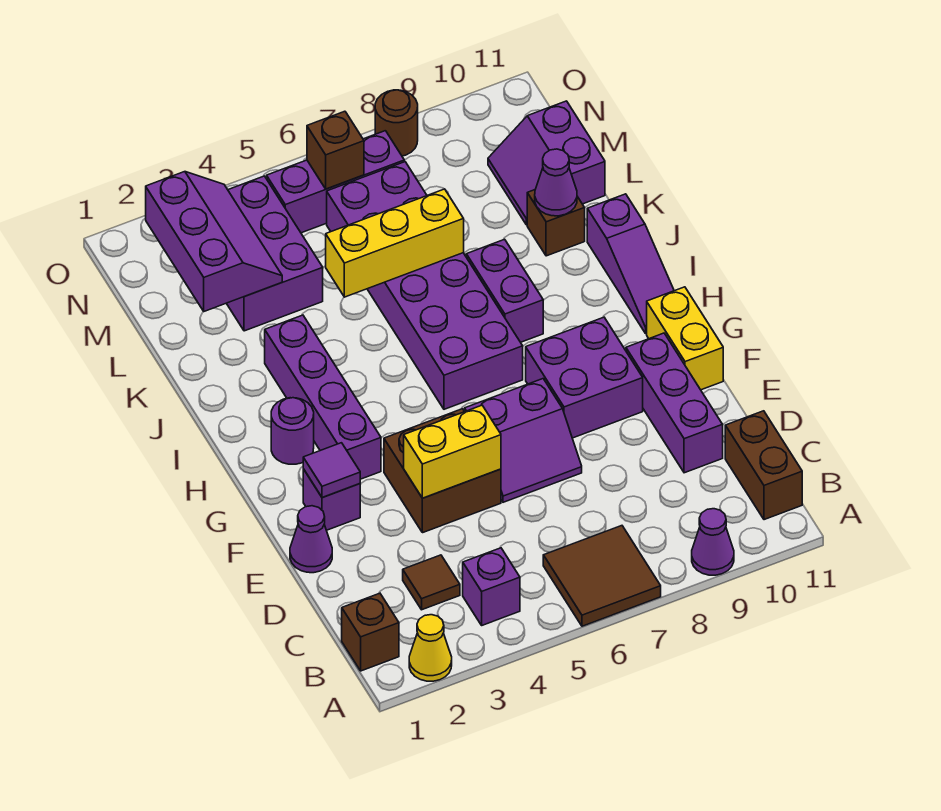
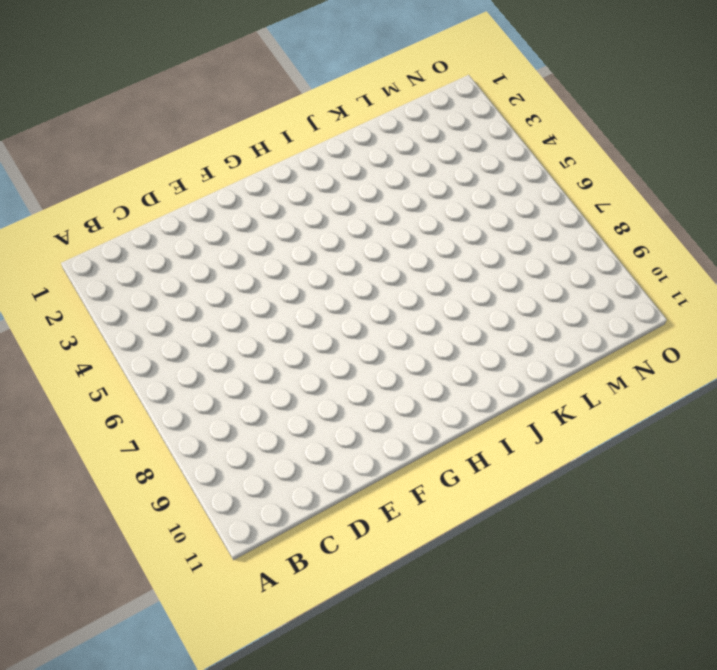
none -> yellow 1x1 cone [409,615,452,681]
none -> brown 2x2 tile [543,526,661,626]
none -> purple 1x1 cone [692,509,734,575]
none -> brown 1x1 brick [342,593,399,671]

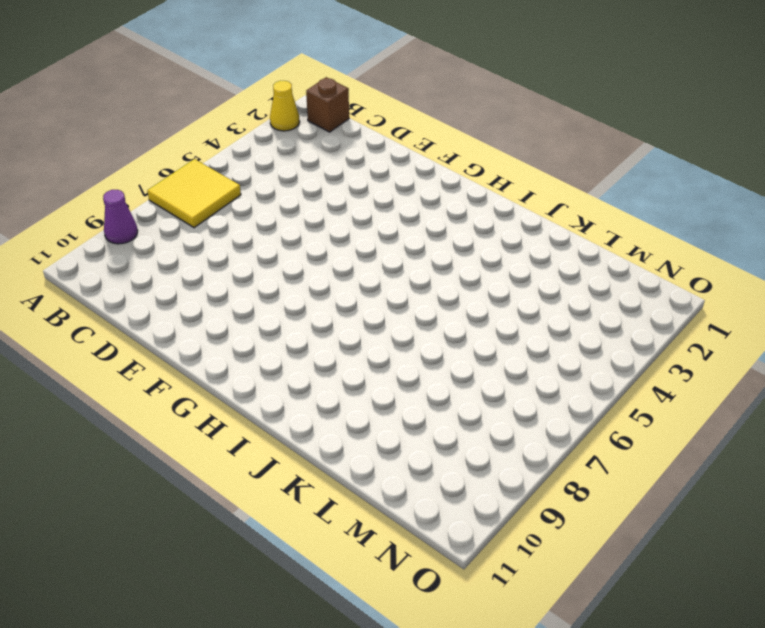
yellow 2x2 tile [147,159,241,228] -> brown 2x2 tile [543,526,661,626]
none -> purple 1x1 brick [463,548,520,625]
none -> brown 1x2 brick [725,411,802,520]
none -> brown 1x1 tile [403,555,460,610]
none -> purple 1x3 brick [626,333,723,473]

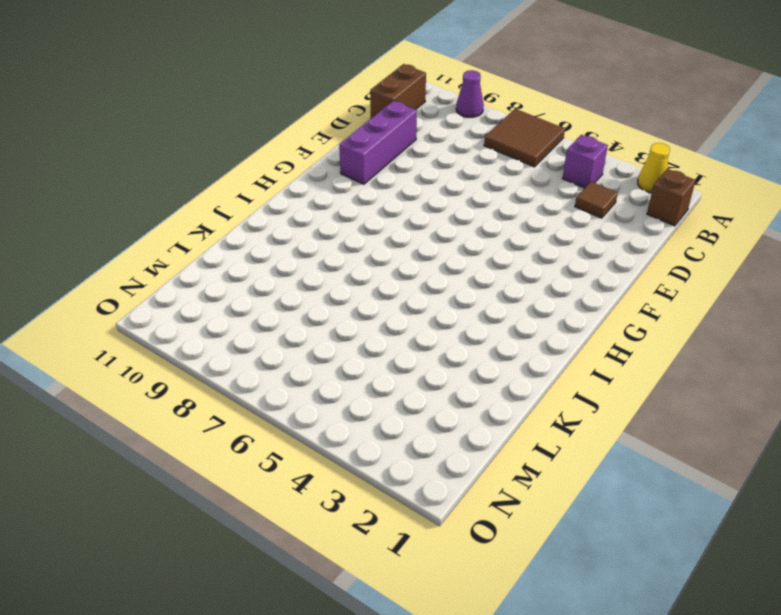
none -> purple 1x1 cone [290,506,332,573]
none -> brown 2x2 brick [384,409,501,533]
none -> purple 2x2 slope [465,379,582,502]
none -> purple 1x1 brick [303,469,360,530]

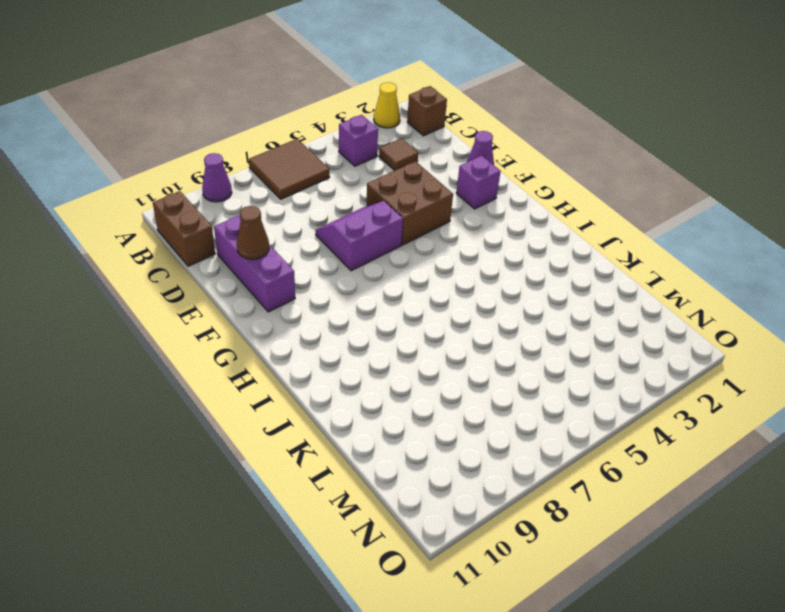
brown 1x1 cone [237,206,269,259] -> none
none -> purple 2x2 brick [526,317,643,438]
none -> yellow 1x2 brick [647,287,723,390]
none -> purple 1x4 brick [265,315,381,479]
none -> purple 1x1 round brick [271,398,314,464]

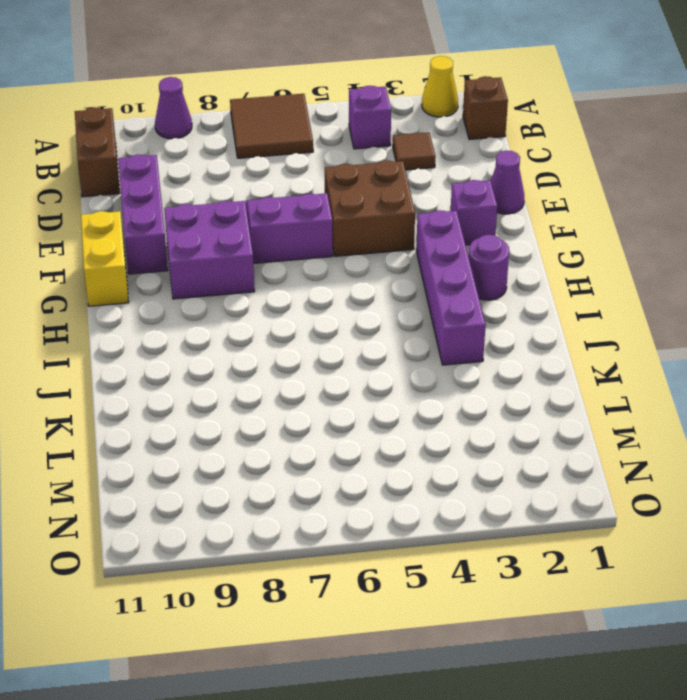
none -> purple 2x6 brick [327,162,523,409]
none -> purple 1x3 slope [587,194,674,334]
none -> purple 1x2 brick [466,239,543,342]
none -> brown 1x1 brick [527,190,585,256]

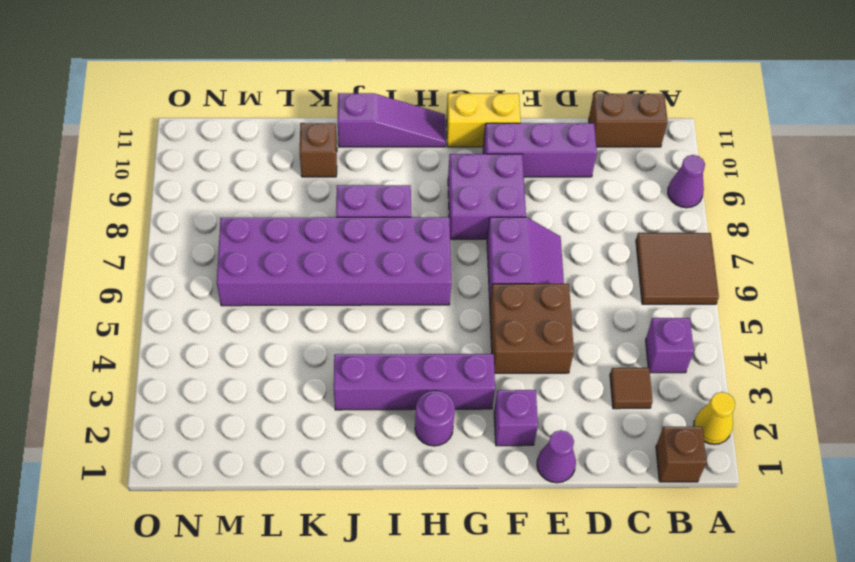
none -> purple 2x3 brick [226,176,323,331]
none -> purple 2x2 slope [488,101,605,225]
none -> purple 1x3 brick [267,131,404,233]
none -> brown 1x1 round brick [375,90,418,156]

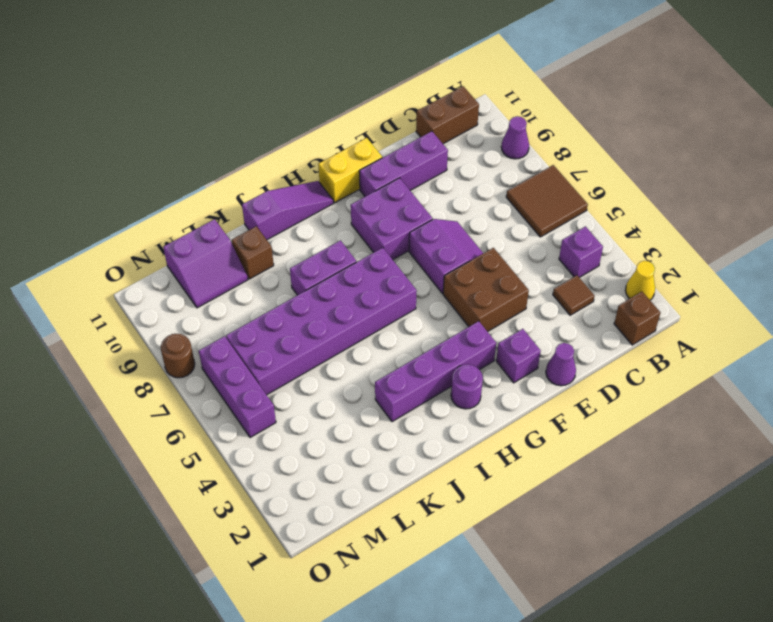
none -> purple 2x3 brick [226,176,323,331]
none -> yellow 1x2 brick [404,405,501,498]
none -> purple 1x1 tile [303,443,360,498]
none -> yellow 1x3 brick [326,189,464,297]

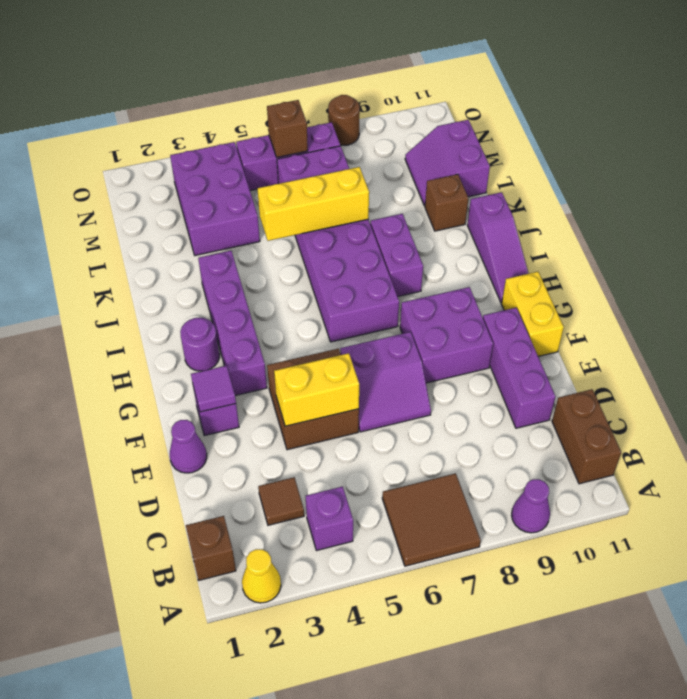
none -> purple 1x1 cone [535,149,577,216]
none -> purple 2x3 slope [146,172,282,311]

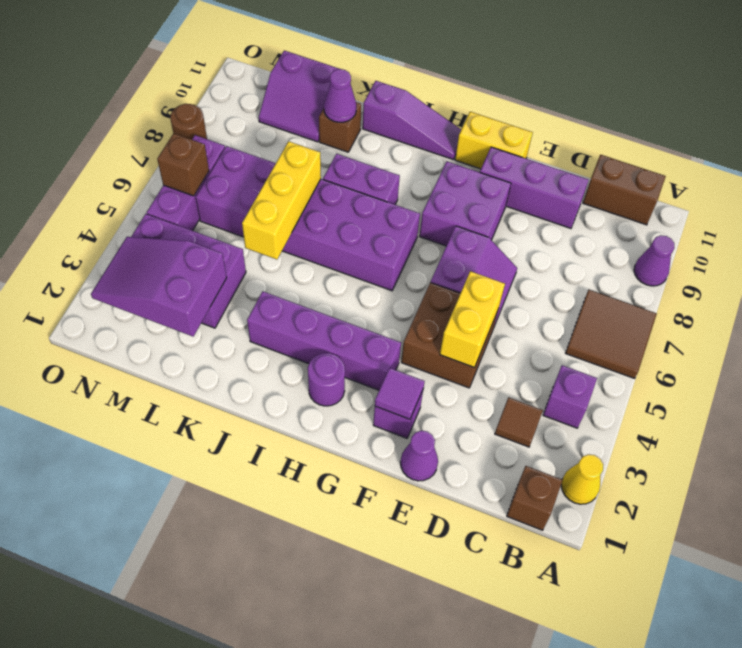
purple 2x3 slope [91,237,227,336] -> purple 2x3 slope turned to [146,172,282,311]

